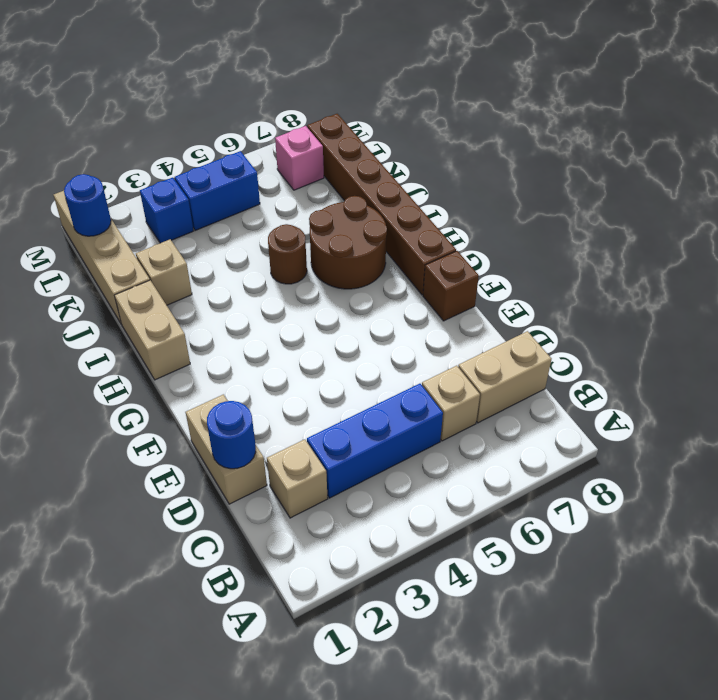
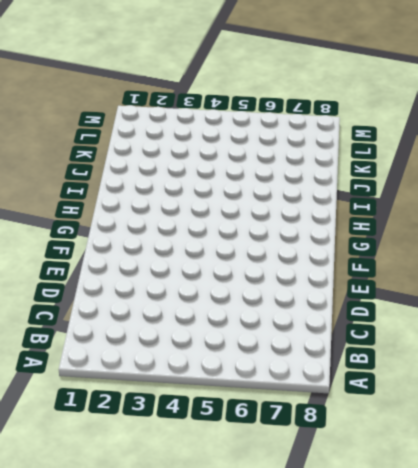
none -> tan 1x1 brick [267,439,328,518]
none -> blue 1x3 brick [307,384,443,498]
none -> tan 1x1 brick [422,366,480,441]

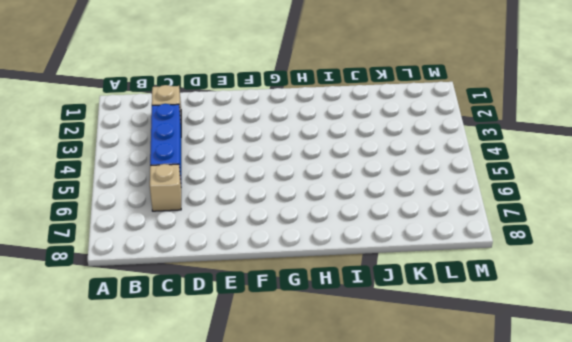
none -> tan 1x2 brick [458,331,552,423]
none -> tan 1x2 brick [186,394,267,504]
none -> brown 1x1 brick [423,251,479,321]

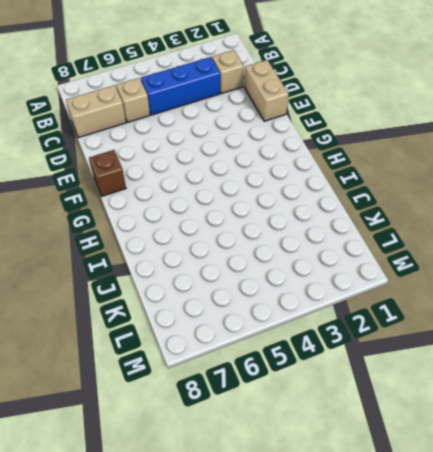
none -> brown 1x6 brick [307,114,456,295]
none -> tan 1x2 brick [114,280,190,380]
none -> brown 2x2 round brick [309,196,387,289]

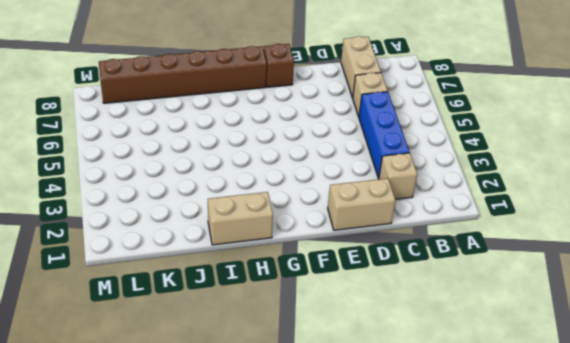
none -> brown 2x2 round brick [309,196,387,289]
none -> brown 1x1 round brick [268,224,307,284]
none -> tan 1x4 brick [54,191,150,324]

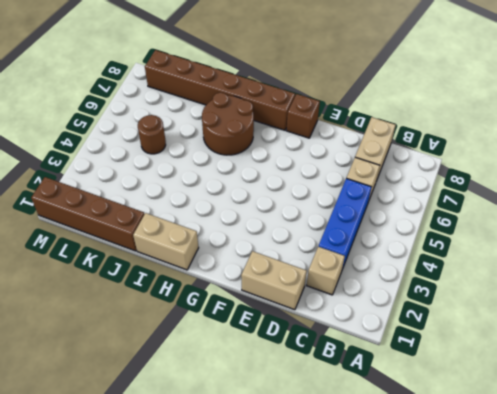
brown 1x4 brick [31,177,144,251] -> tan 1x4 brick [54,191,150,324]
brown 1x1 round brick [138,115,166,154] -> brown 1x1 round brick moved to [268,224,307,284]
none -> tan 1x1 brick [136,239,192,305]
none -> blue 1x1 brick [140,178,193,243]
none -> blue 1x2 brick [175,151,260,231]

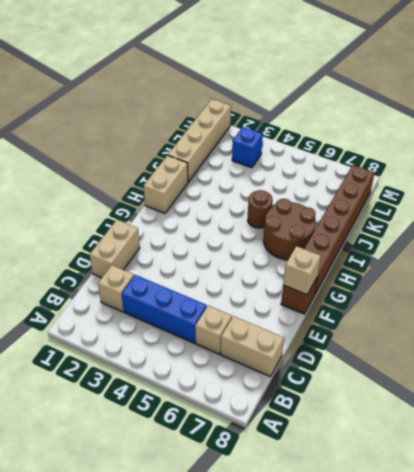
tan 1x1 brick [283,246,321,295] -> tan 1x1 brick moved to [136,239,192,305]
none -> blue 1x2 brick [175,151,260,231]
none -> pink 1x1 brick [275,126,324,190]
none -> blue 1x1 round brick [207,401,256,469]

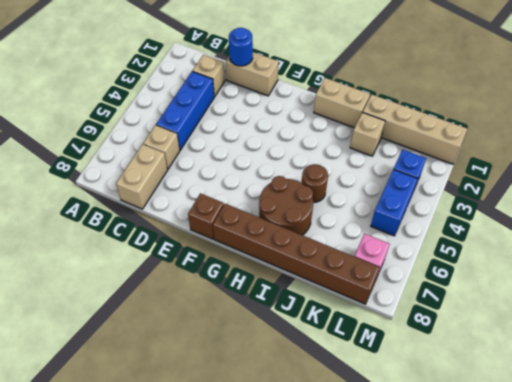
none -> blue 1x1 round brick [64,174,111,236]

